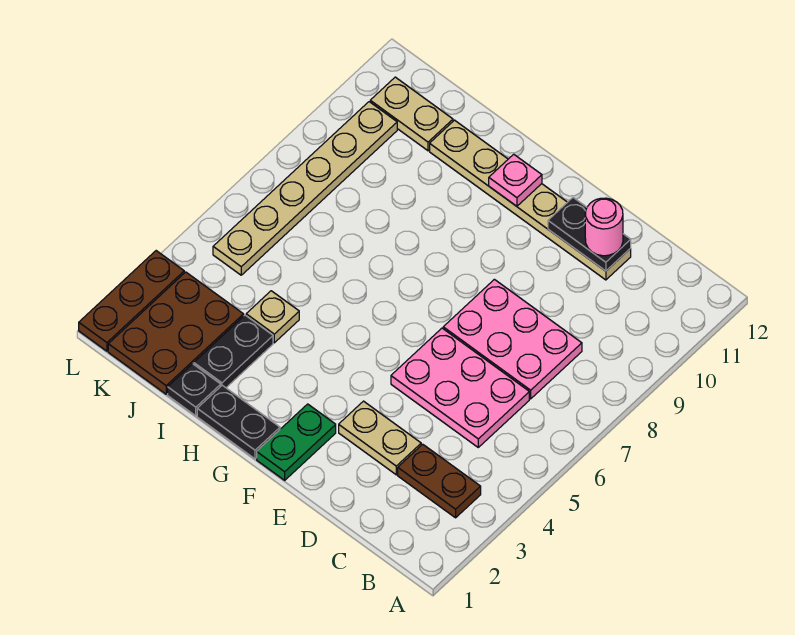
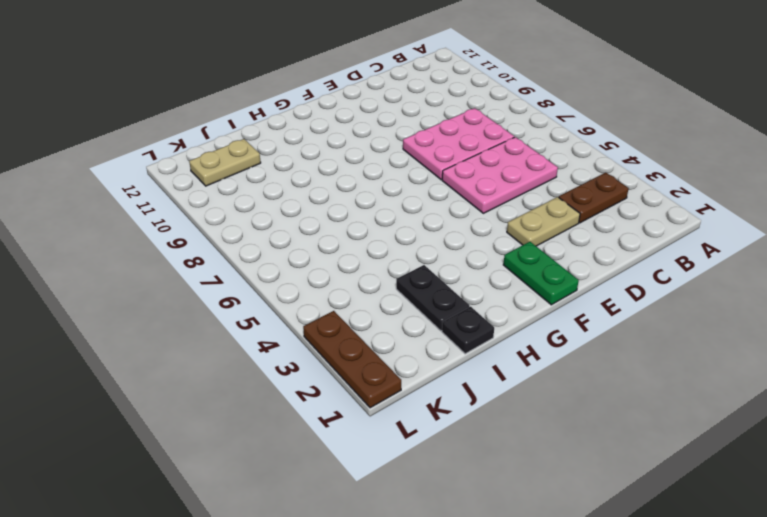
none -> tan 1x6 plate [430,120,631,280]
none -> black 1x2 plate [197,385,280,459]
none -> tan 1x1 plate [246,291,299,343]

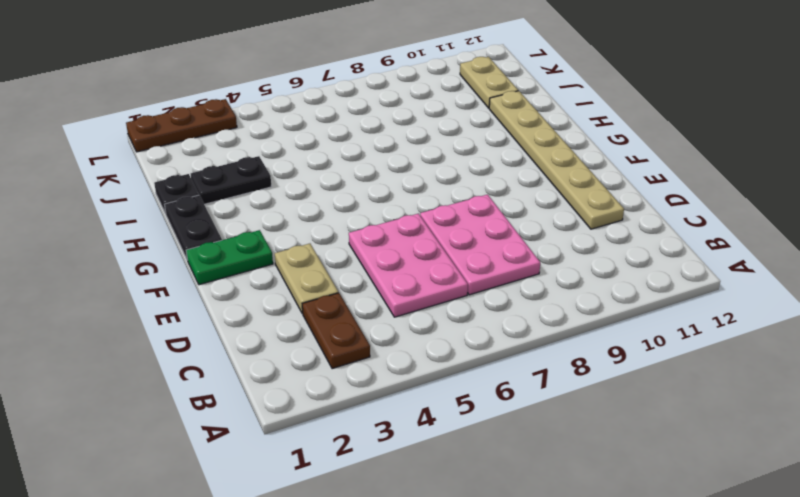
none -> tan 1x1 plate [246,291,299,343]
none -> brown 2x3 plate [108,272,244,394]
none -> tan 1x6 plate [213,102,397,275]

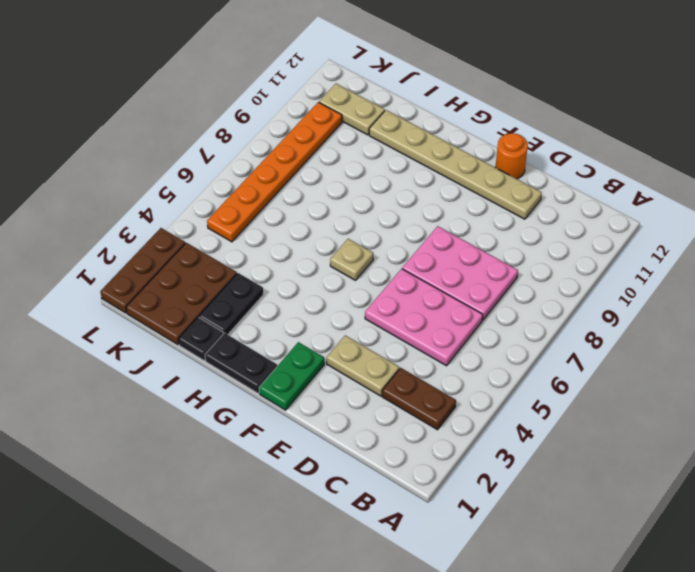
orange 1x1 round brick [495,133,528,179] -> none
tan 1x1 plate [330,239,373,280] -> tan 1x1 plate moved to [246,291,299,343]
orange 1x6 plate [207,102,342,242] -> tan 1x6 plate [213,102,397,275]
none -> black 1x2 plate [548,198,631,271]
none -> pink 1x1 plate [489,154,542,206]
none -> pink 1x1 round brick [585,198,623,256]

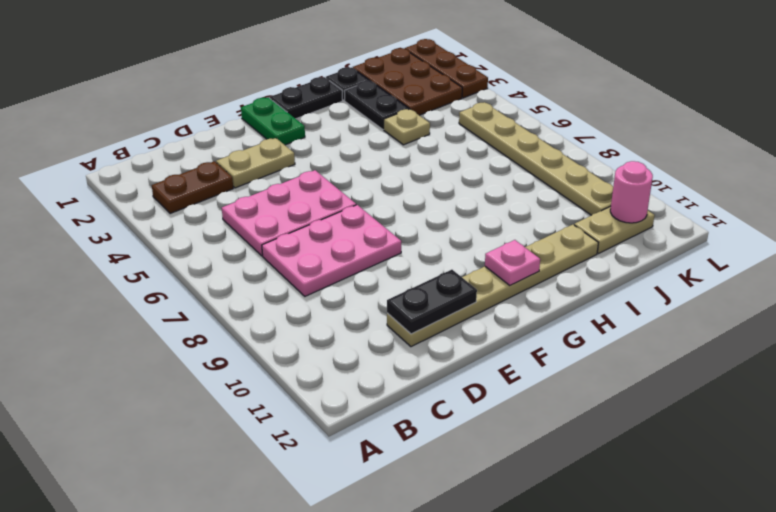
pink 1x1 round brick [610,161,653,223] -> pink 1x1 round brick moved to [585,198,623,256]

